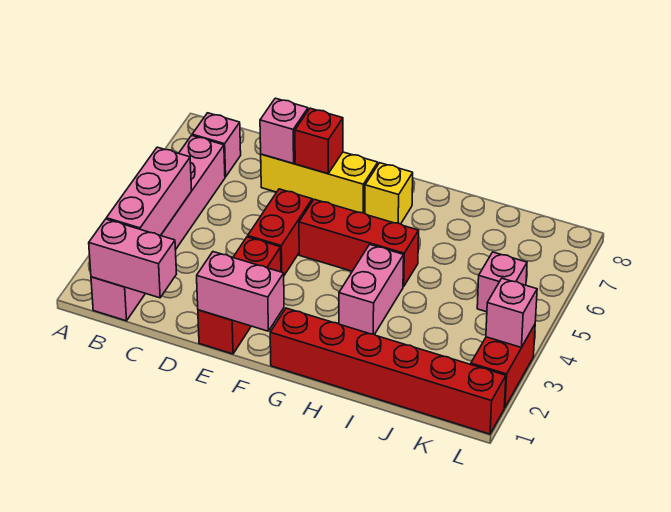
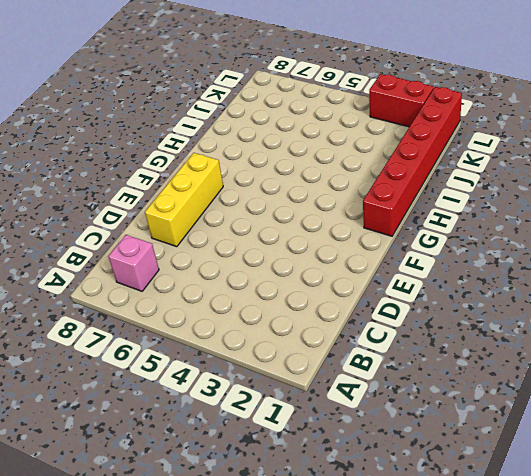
none -> pink 1x6 brick [91,135,225,321]
none -> red 1x3 brick [198,237,281,354]
none -> red 1x2 brick [248,189,312,275]

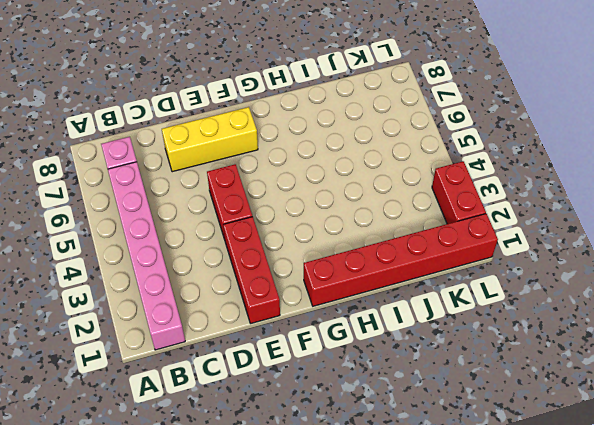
none -> red 1x3 brick [299,199,419,287]
none -> yellow 1x1 brick [365,163,413,224]
none -> pink 1x2 brick [339,244,404,335]

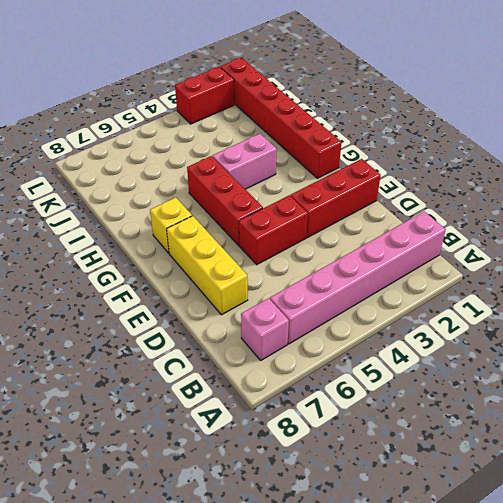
none -> pink 1x1 brick [477,252,527,312]
none -> pink 1x2 brick [89,219,177,298]
none -> pink 1x3 brick [106,147,192,236]

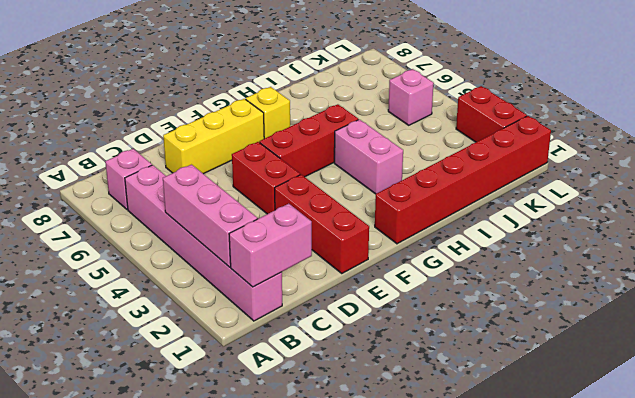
none -> pink 1x1 brick [260,98,308,163]
none -> pink 1x2 brick [197,252,284,331]
none -> red 1x1 brick [295,108,343,173]

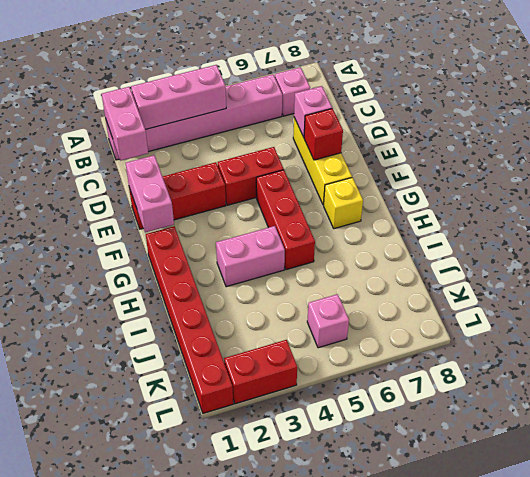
none -> pink 1x1 brick [486,278,537,347]

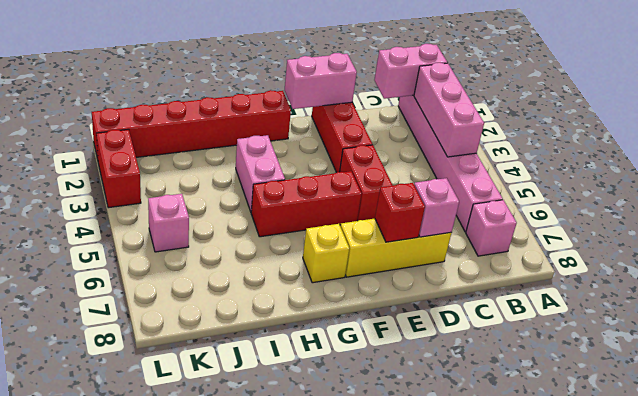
none -> pink 1x1 brick [486,278,537,347]

